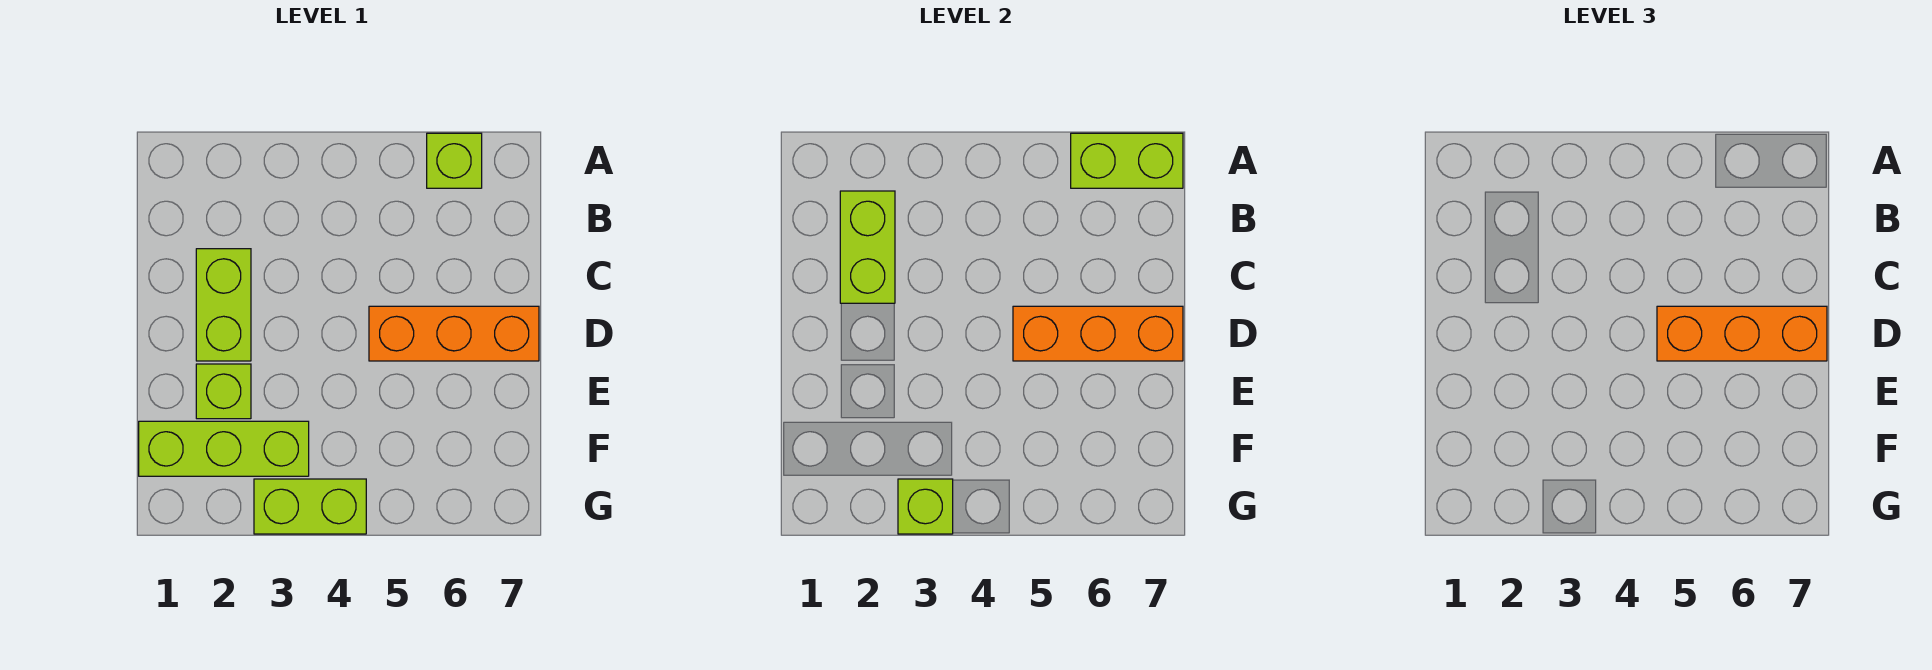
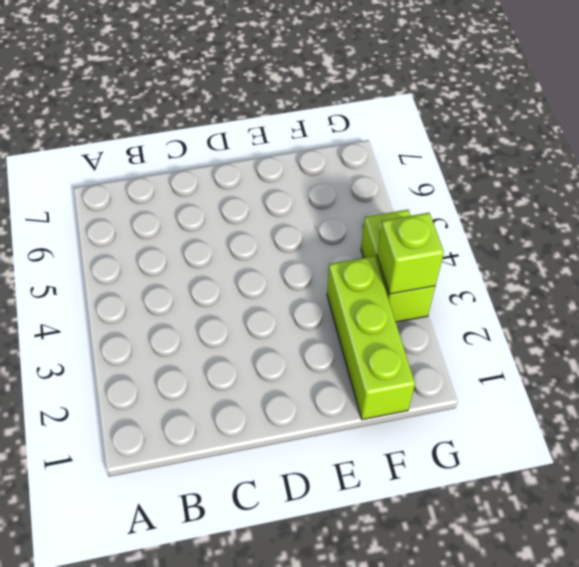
none -> lime 1x1 brick [427,133,482,188]
none -> lime 1x2 brick [196,249,251,361]

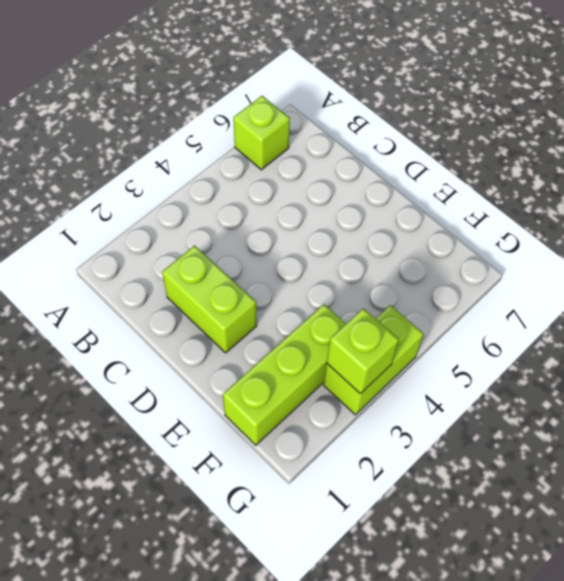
none -> orange 1x3 brick [369,306,539,361]
none -> lime 1x1 brick [196,364,251,419]

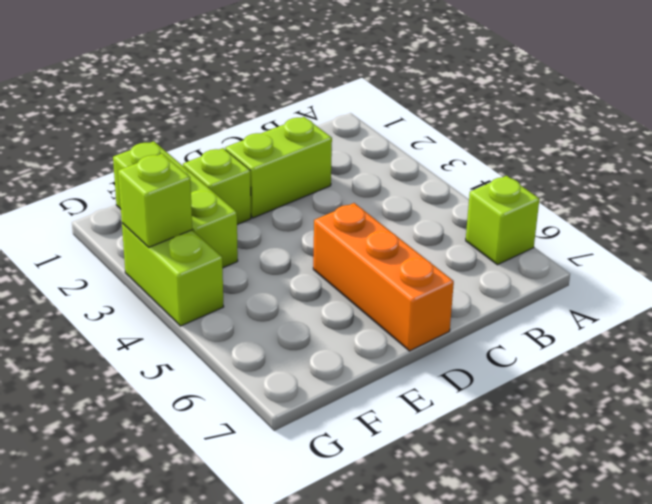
none -> lime 1x2 brick [1071,133,1183,188]
none -> lime 1x2 brick [840,191,895,303]

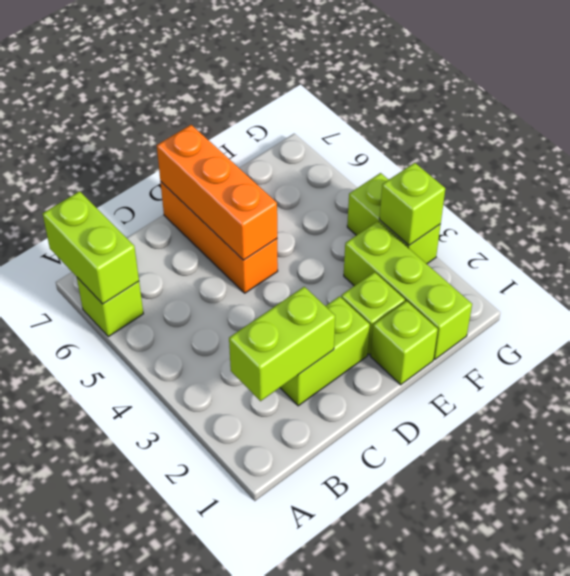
lime 1x1 brick [370,301,438,385] -> none
none -> orange 1x3 brick [1657,306,1827,361]

